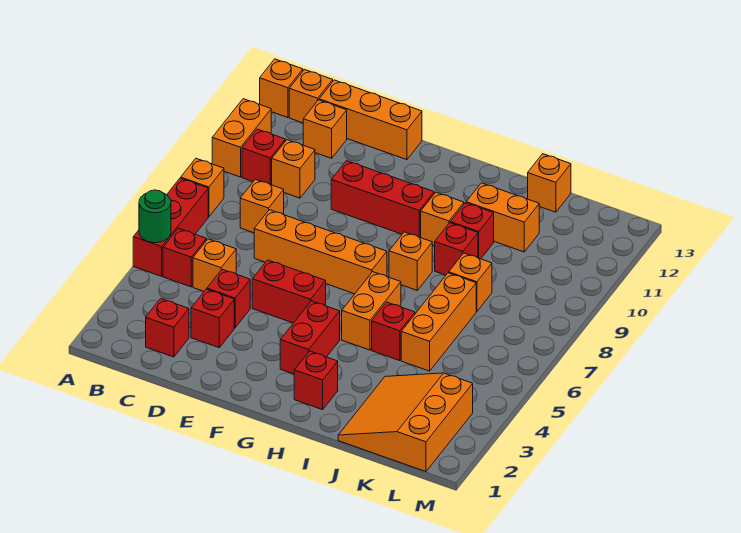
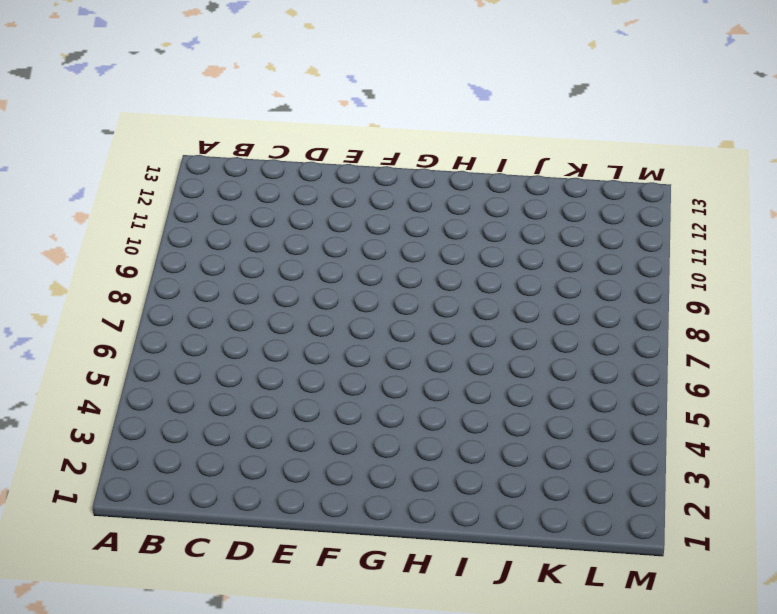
none -> red 1x3 brick [133,178,208,276]
none -> orange 1x1 brick [181,158,224,217]
none -> orange 1x2 brick [212,99,271,177]
none -> orange 1x1 brick [260,59,303,118]

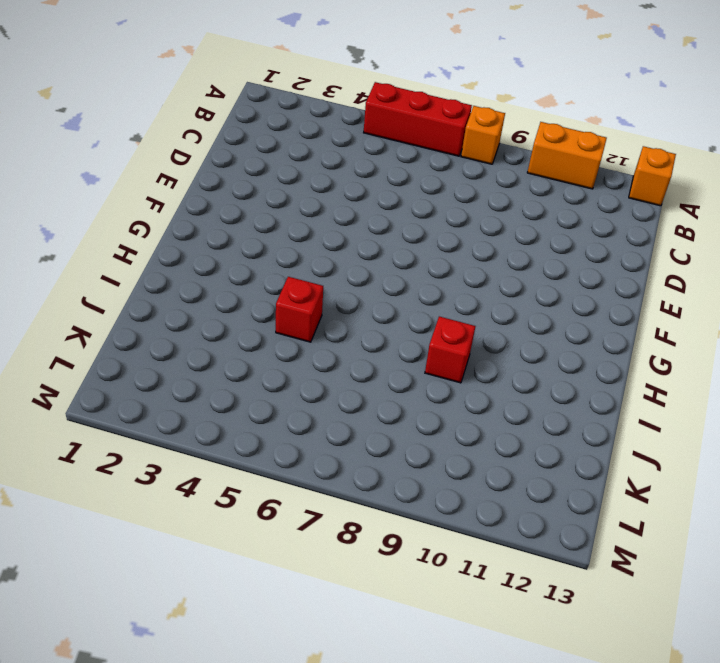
none -> red 1x1 brick [163,228,206,287]
none -> red 1x1 brick [242,129,285,185]
none -> orange 1x1 brick [289,70,333,123]
none -> red 1x1 brick [146,299,189,357]

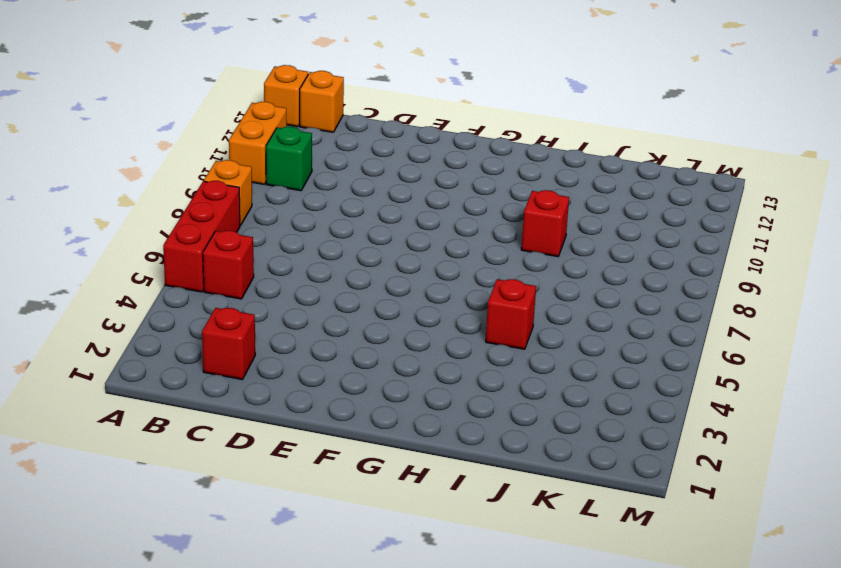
green 1x1 brick [266,127,312,191] -> red 1x1 brick [242,129,285,185]
none -> orange 1x1 brick [193,239,236,291]
none -> orange 1x1 brick [240,179,284,233]
none -> orange 1x1 brick [272,140,315,198]
none -> orange 1x1 brick [303,100,347,158]

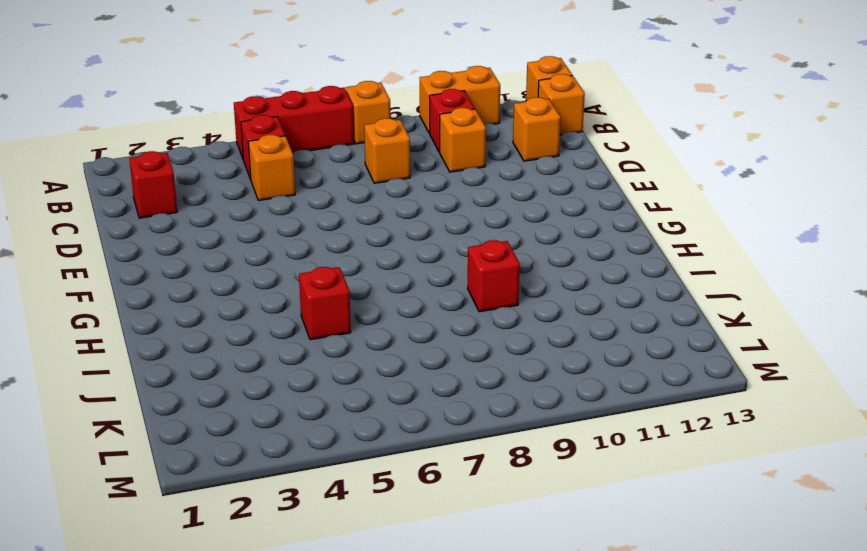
none -> orange 1x3 brick [319,80,422,160]
none -> red 1x1 brick [191,289,234,348]
none -> red 1x1 brick [207,269,250,328]
none -> orange 1x4 brick [254,210,387,294]

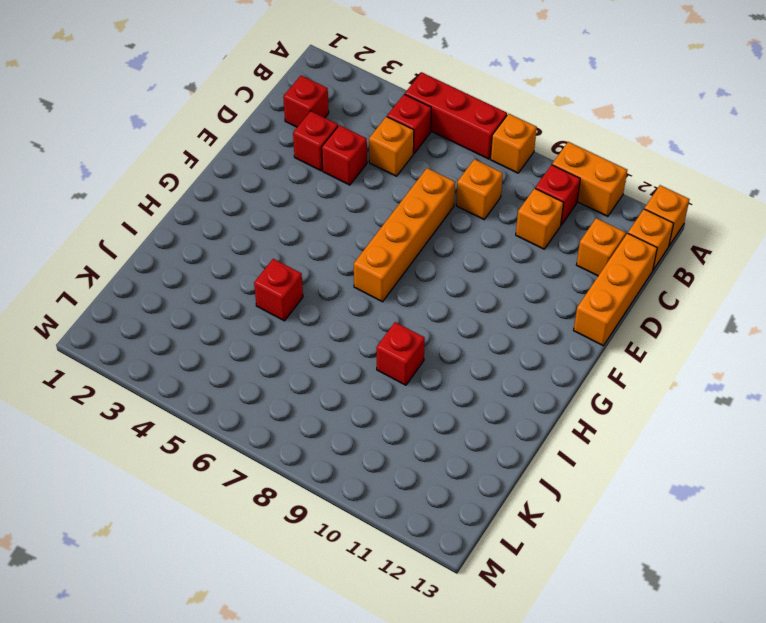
none -> red 1x2 brick [252,260,326,323]
none -> red 1x3 brick [331,161,434,238]
none -> red 1x2 brick [280,301,340,374]
none -> red 1x1 brick [294,351,338,410]

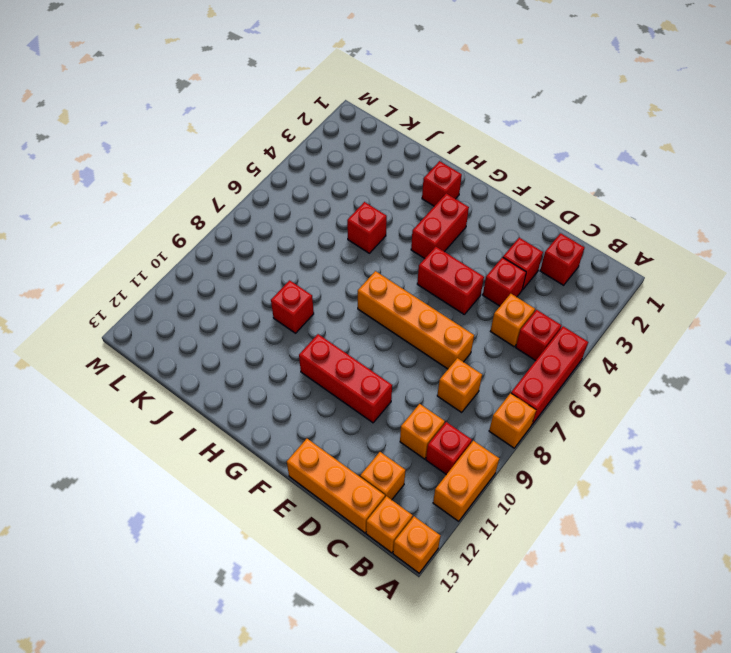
none -> orange 1x2 brick [342,272,401,350]
none -> orange 1x1 brick [389,232,432,290]
none -> orange 1x1 brick [421,192,464,246]
none -> red 1x1 brick [450,203,494,259]

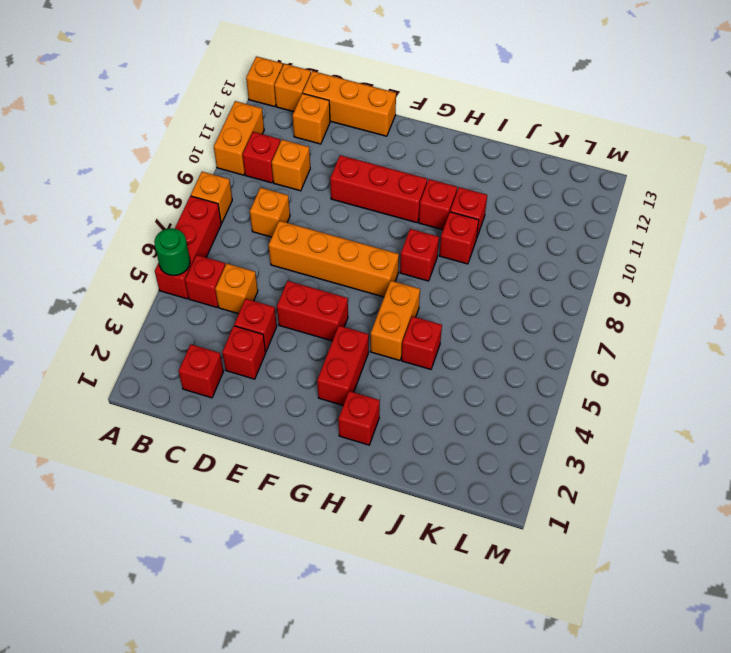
red 1x1 brick [400,229,439,281] -> orange 1x1 brick [389,232,432,290]
red 1x1 brick [419,179,457,230] -> orange 1x1 brick [421,192,464,246]
none -> orange 1x2 brick [466,183,539,252]
none -> orange 3x3 slope [338,373,473,472]
none -> orange 1x3 brick [401,273,476,371]
none -> orange 1x1 brick [449,253,492,312]

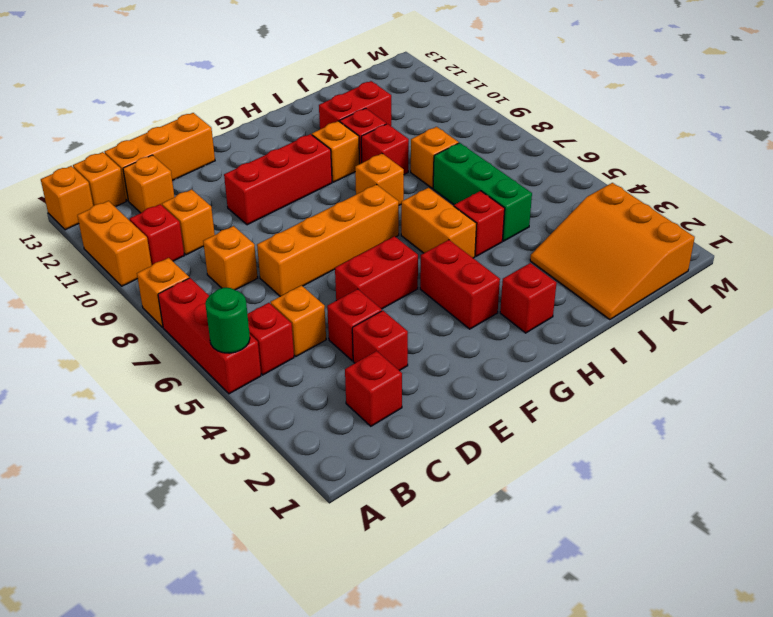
red 1x2 brick [319,81,391,129] -> orange 1x2 brick [466,183,539,252]
green 1x3 brick [433,143,532,241] -> orange 1x3 brick [401,273,476,371]
none -> orange 1x1 brick [528,154,571,212]

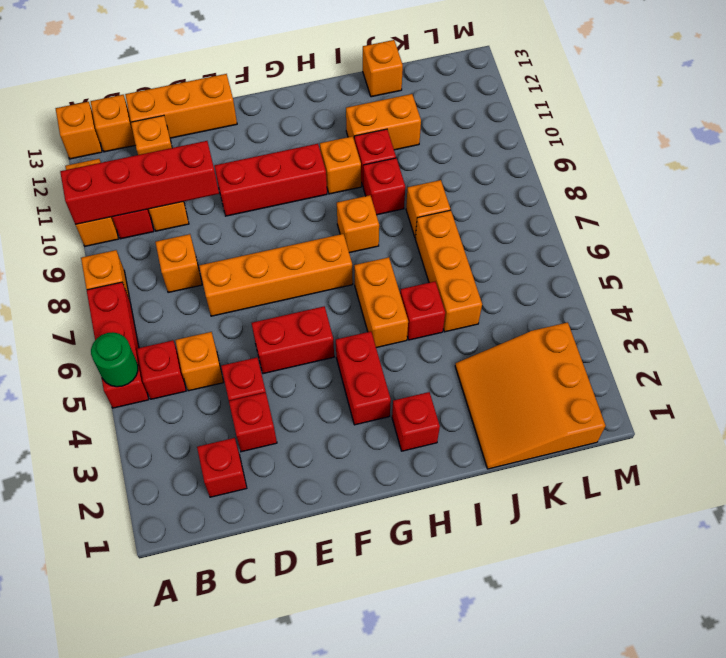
red 1x4 brick [60,141,219,225] -> none

